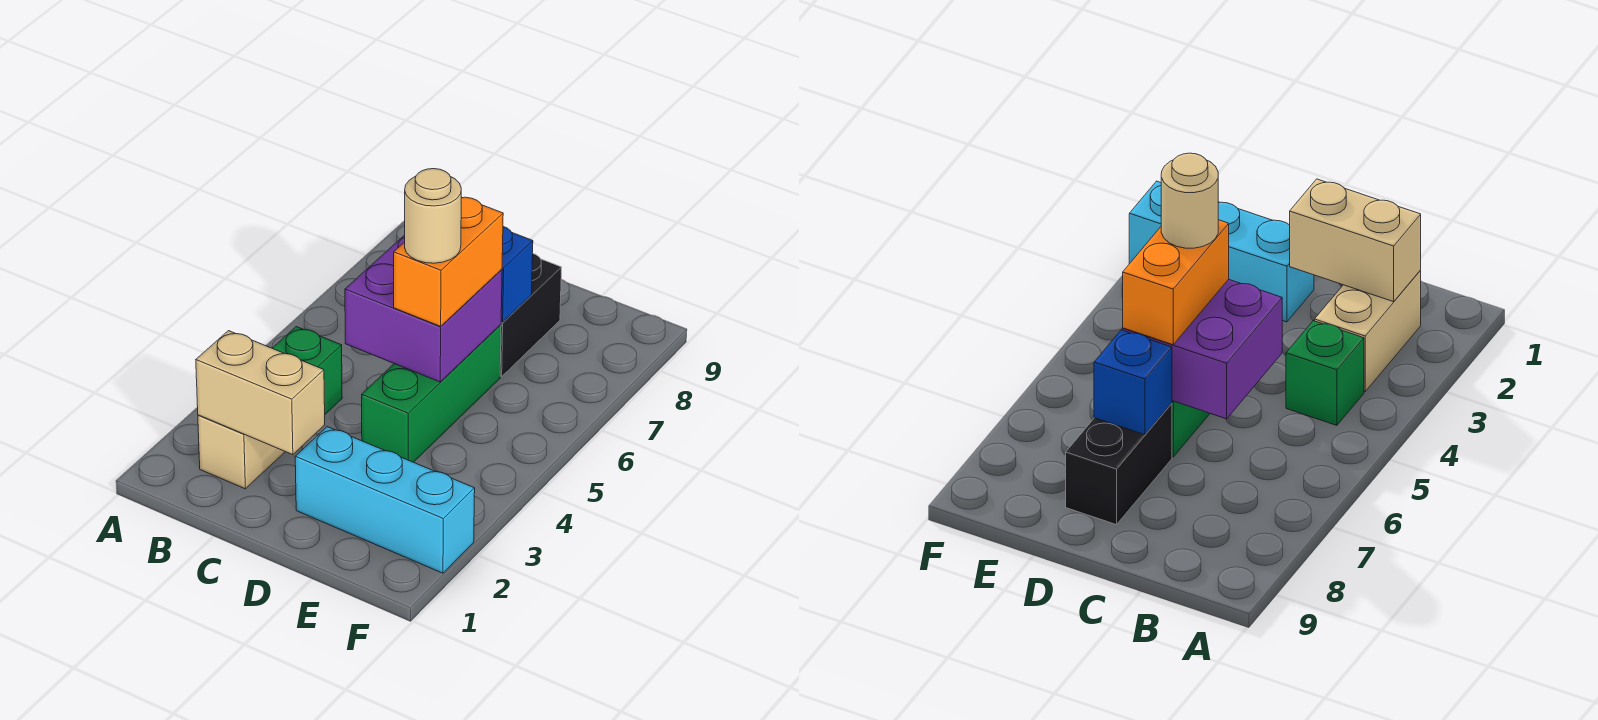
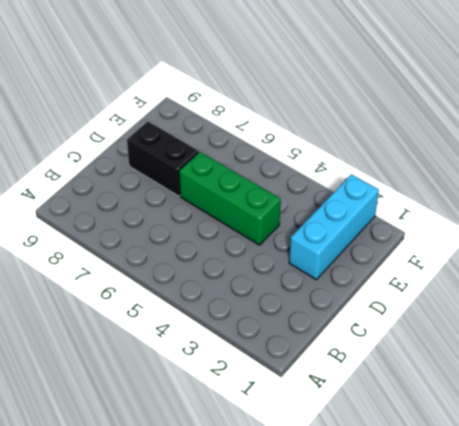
none -> tan 1x2 brick [198,415,285,489]
none -> green 1x1 brick [272,327,342,414]

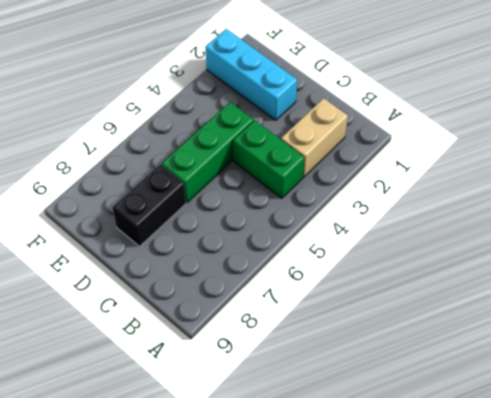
green 1x2 brick [233,121,304,198] -> green 1x1 brick [272,327,342,414]
none -> tan 1x2 brick [196,331,325,455]
none -> purple 2x2 brick [345,235,502,382]

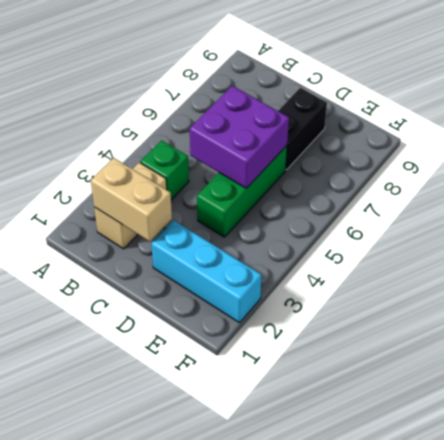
none -> blue 1x1 brick [501,227,533,322]
none -> orange 1x2 brick [394,197,503,326]

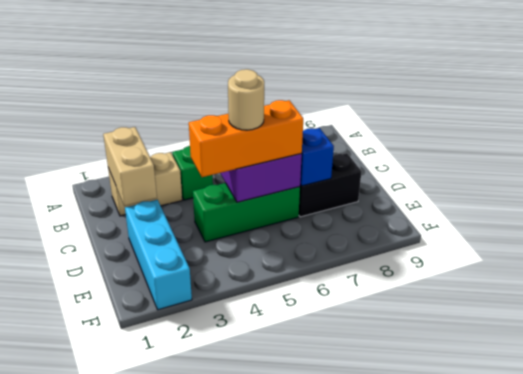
orange 1x3 brick [189,100,303,177] -> orange 1x2 brick [394,197,503,326]

